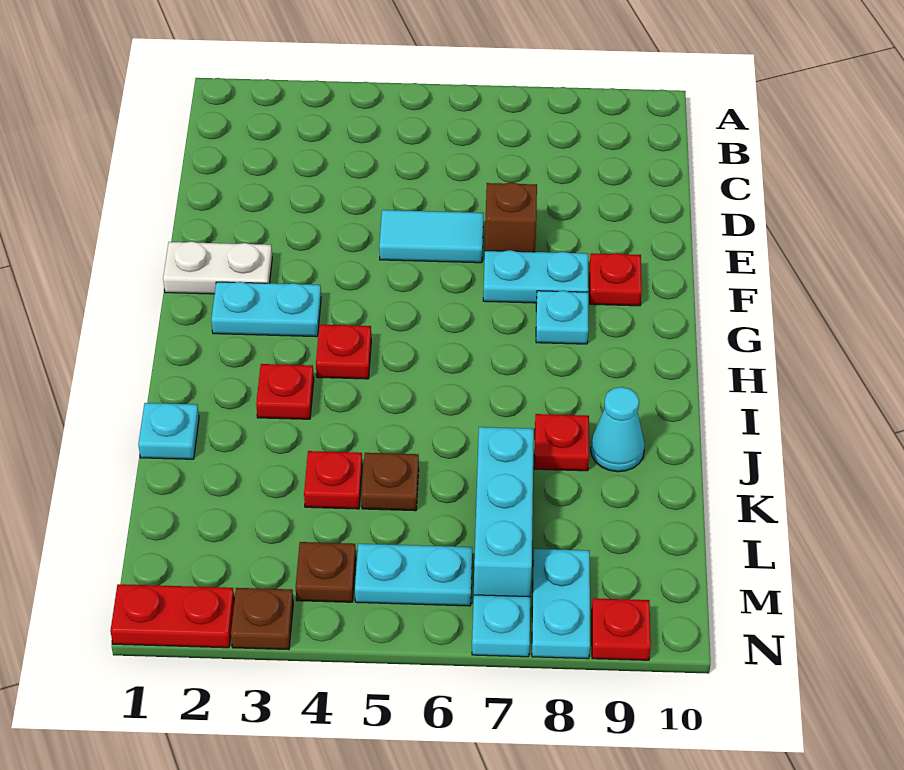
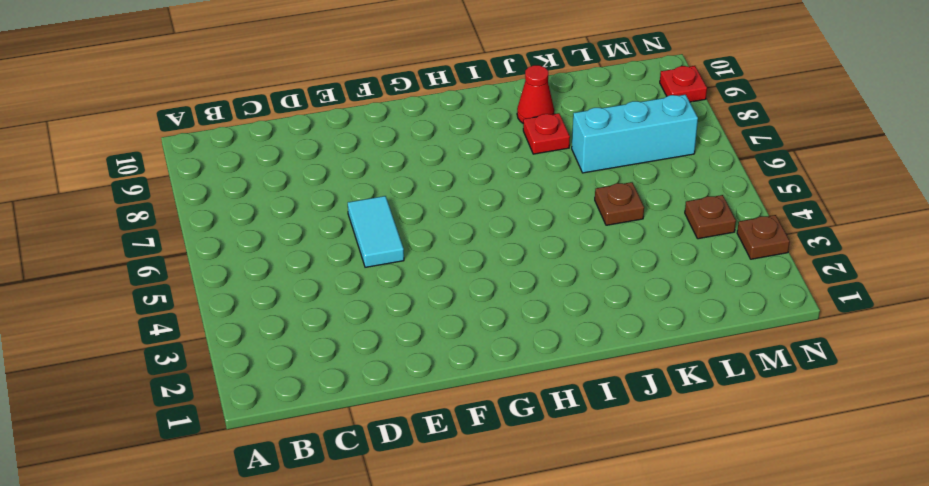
red 1x1 cone [517,65,554,123] -> cyan 1x1 cone [591,387,645,472]
none -> brown 1x1 brick [485,182,537,252]
none -> white 1x2 plate [163,241,272,294]
none -> cyan 1x2 plate [483,250,588,303]

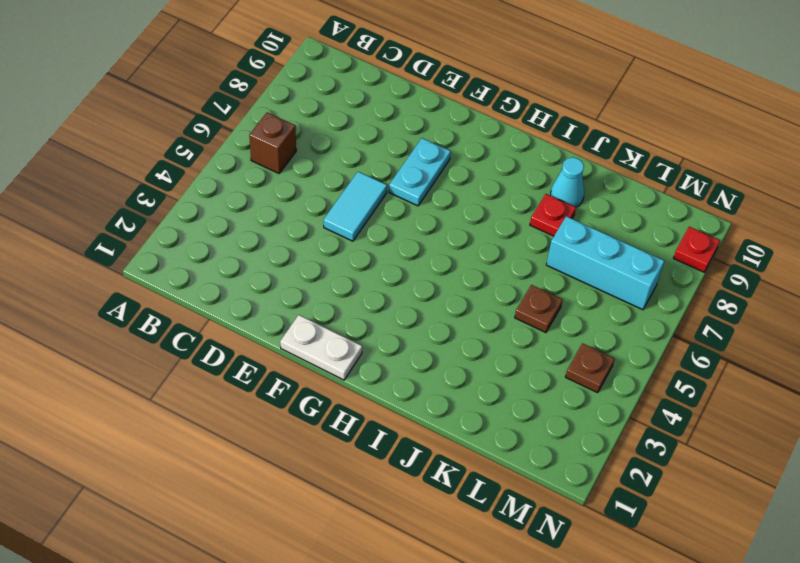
brown 1x1 brick [249,112,296,173] -> brown 1x1 brick moved to [485,182,537,252]
white 1x2 plate [280,315,362,380] -> white 1x2 plate turned to [163,241,272,294]
none -> red 1x1 plate [590,253,642,306]
none -> cyan 1x2 plate [211,282,321,337]
none -> cyan 1x1 plate [536,291,588,344]

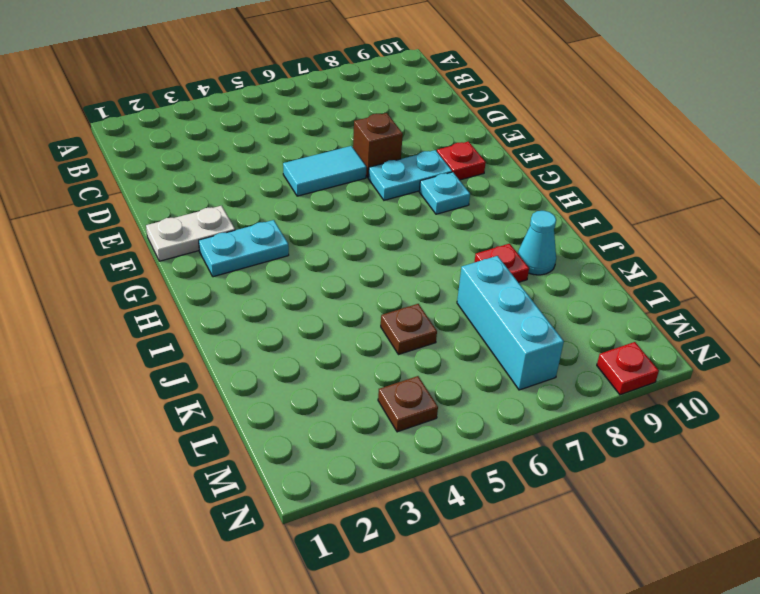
none -> red 1x1 plate [316,325,371,379]
none -> red 1x1 plate [256,364,314,419]
none -> cyan 1x1 plate [138,403,199,459]

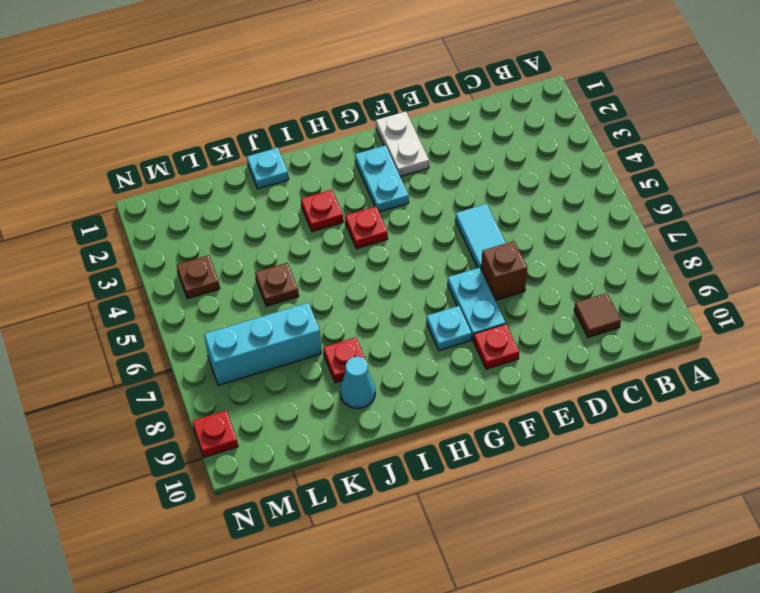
brown 1x1 tile [574,293,621,337] -> none
none -> red 1x1 plate [304,451,362,509]
none -> cyan 1x2 plate [355,544,472,606]
none -> cyan 1x2 plate [532,549,590,659]

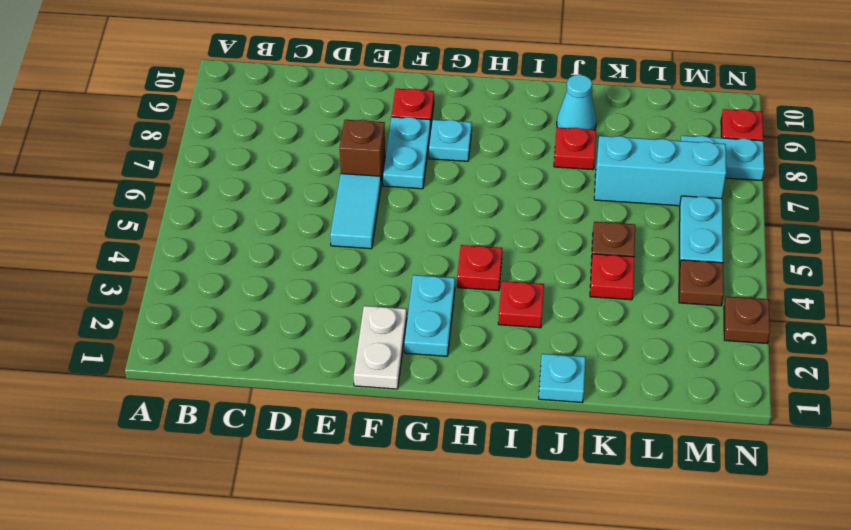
none -> red 1x2 plate [110,584,234,648]
none -> cyan 1x1 plate [472,595,530,657]

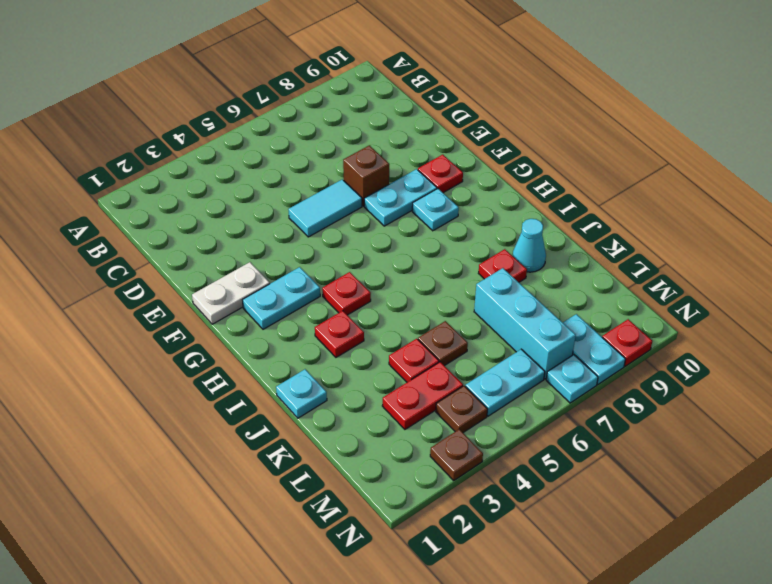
red 1x2 plate [382,362,463,429] -> red 1x2 plate moved to [110,584,234,648]

